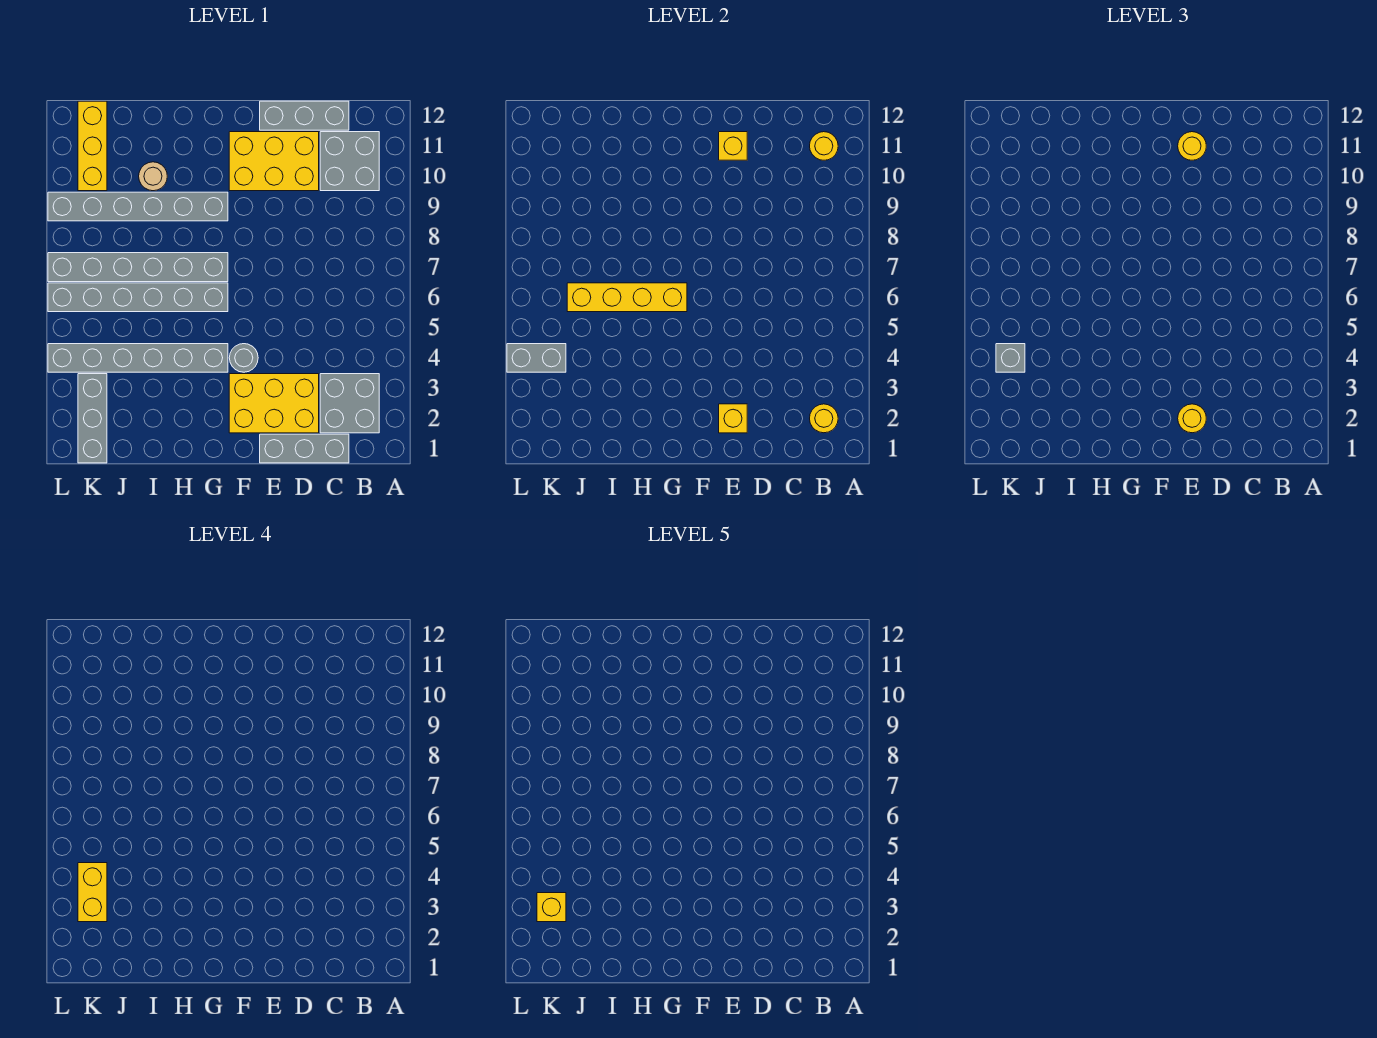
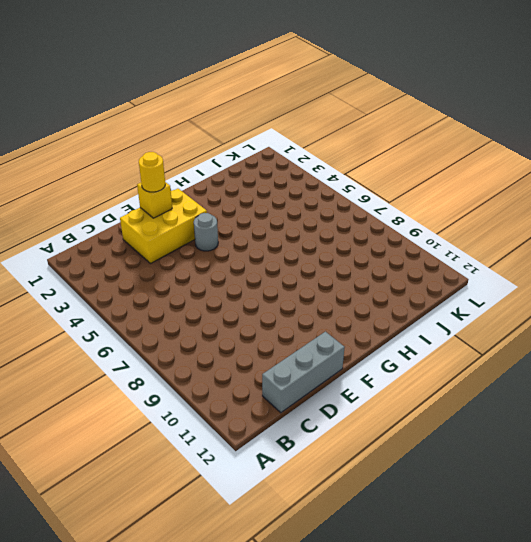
none -> grey 2x2 brick [320,374,379,433]
none -> grey 2x2 brick [320,132,379,191]
none -> grey 1x3 brick [260,434,349,463]

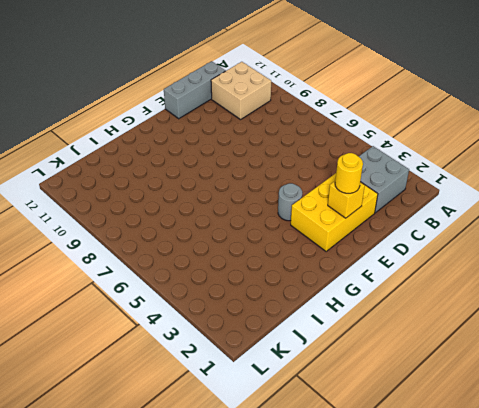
tan 2x2 brick [211,62,271,119] -> grey 2x2 brick [320,132,379,191]
none -> grey 1x3 brick [260,434,349,463]
none -> yellow 2x3 brick [229,132,319,191]
none -> grey 1x6 brick [48,344,228,372]

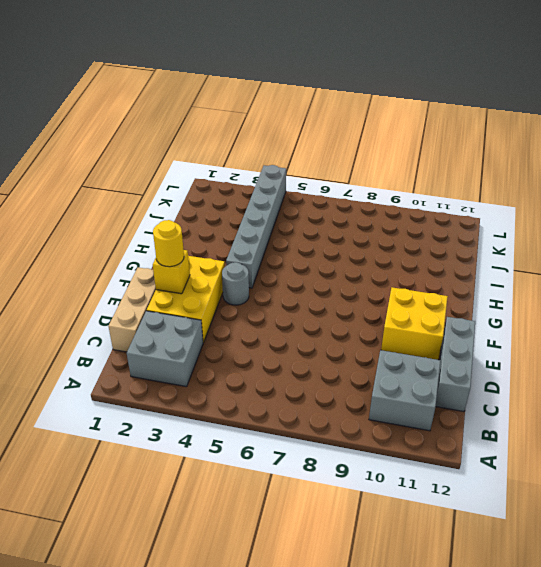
tan 1x3 brick [108,267,156,352] -> grey 1x3 brick [260,434,349,463]
yellow 2x2 brick [381,287,448,360] -> yellow 2x3 brick [229,132,319,191]
none -> grey 1x6 brick [48,283,228,312]
none -> grey 1x6 brick [48,253,228,282]
none -> grey 1x6 brick [48,192,228,221]

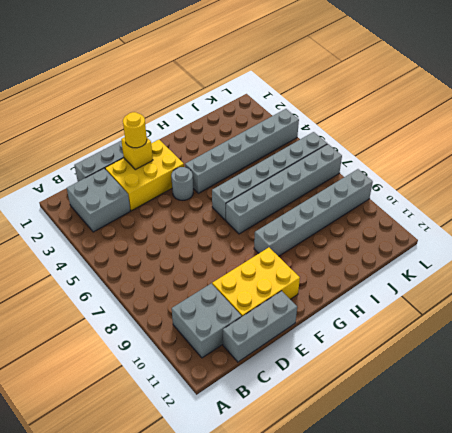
none -> tan 1x1 round brick [139,162,167,191]
none -> grey 1x3 brick [78,374,107,463]
none -> yellow 1x3 brick [78,101,107,191]

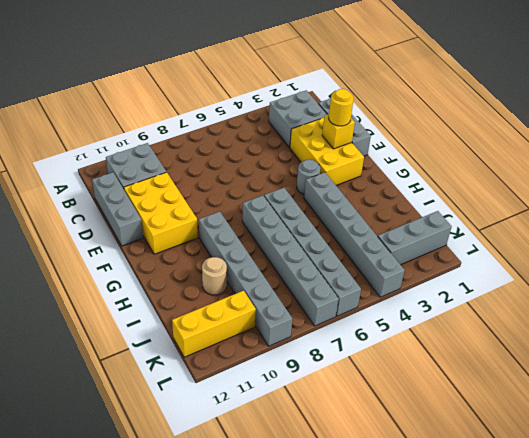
none -> yellow 1x1 round brick [810,404,838,433]
none -> yellow 1x1 round brick [810,132,838,160]
none -> yellow 1x1 brick [719,132,747,160]

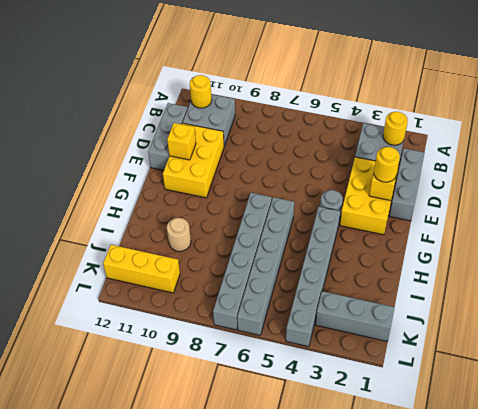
none -> grey 1x6 brick [48,192,228,221]
none -> yellow 1x4 brick [567,283,687,312]
none -> grey 1x2 brick [507,344,566,372]

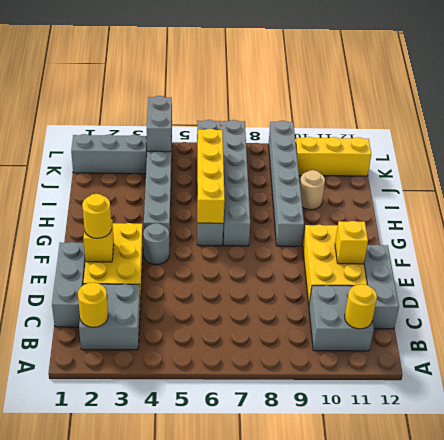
none -> yellow 1x1 round brick [1178,132,1206,160]
none -> grey 1x1 brick [996,344,1025,372]
none -> yellow 1x2 brick [78,863,107,922]

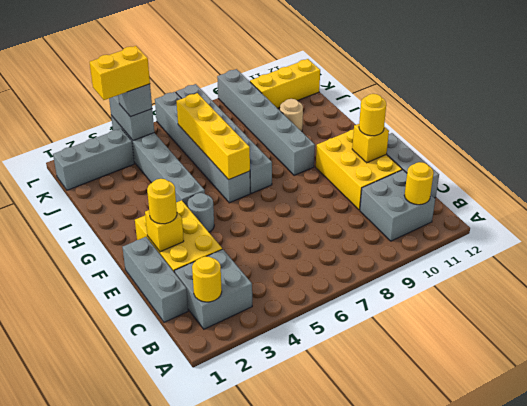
none -> yellow 1x1 brick [537,893,566,922]

